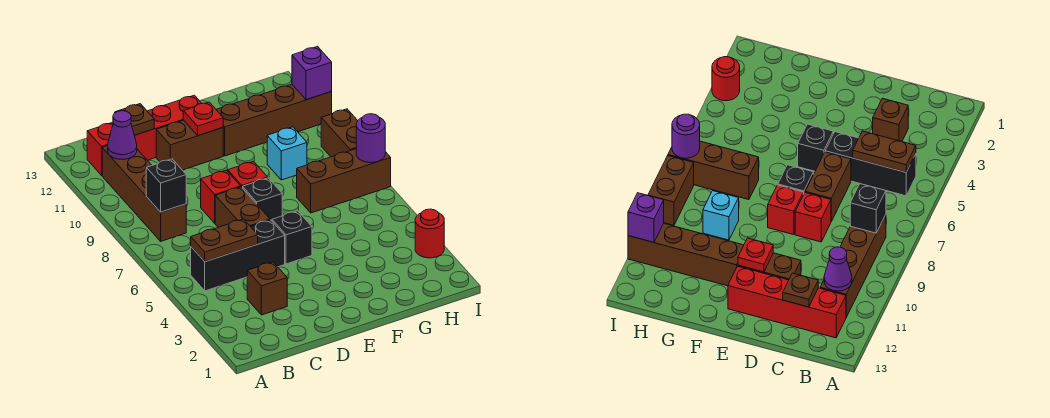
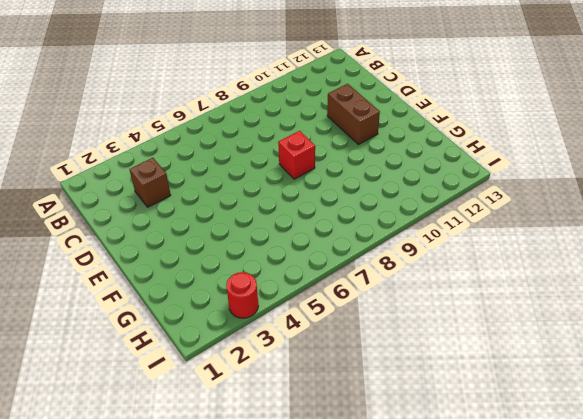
none -> black 1x3 brick [191,220,285,291]
none -> brown 1x4 brick [102,146,186,241]
none -> red 1x4 brick [87,95,202,175]

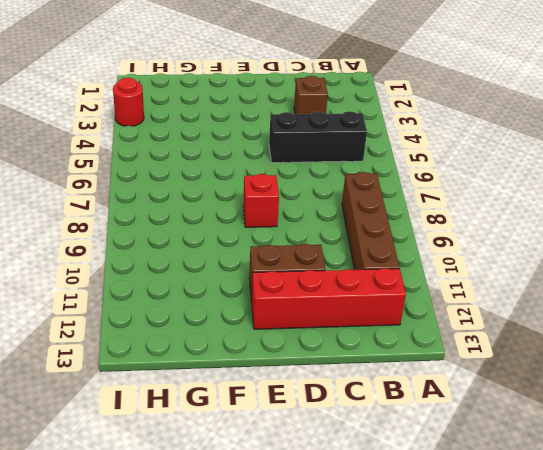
none -> brown 1x2 brick [215,187,270,227]
none -> red 1x1 brick [201,170,241,223]
none -> black 1x1 brick [272,211,312,264]

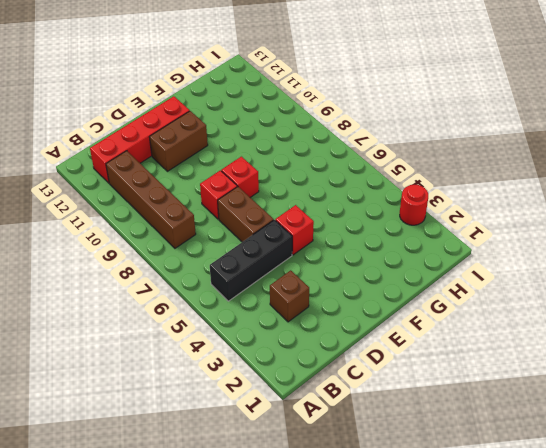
red 1x1 brick [275,205,314,255] -> black 1x1 brick [272,211,312,264]
none -> black 1x1 brick [243,178,282,221]
none -> brown 1x4 brick [216,84,332,156]
none -> brown 1x3 brick [297,149,391,213]

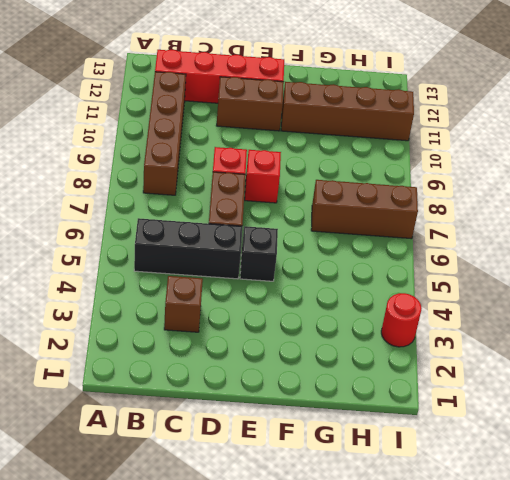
none -> black 1x1 brick [243,178,282,221]
none -> cyan 1x1 brick [267,127,307,180]
none -> brown 1x2 brick [321,109,358,157]

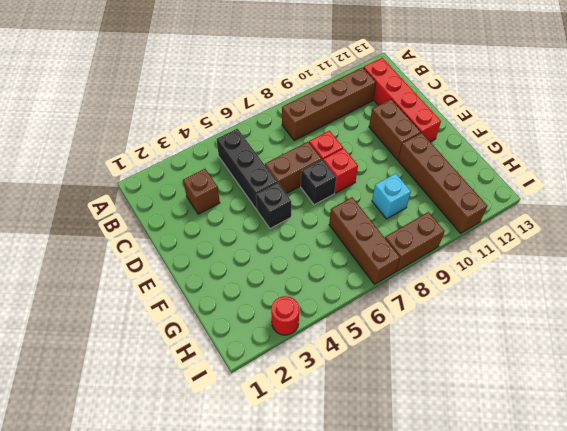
none -> brown 1x2 plate [191,219,258,262]
none -> black 1x1 brick [146,159,186,212]
none -> purple 1x1 cone [108,111,137,159]

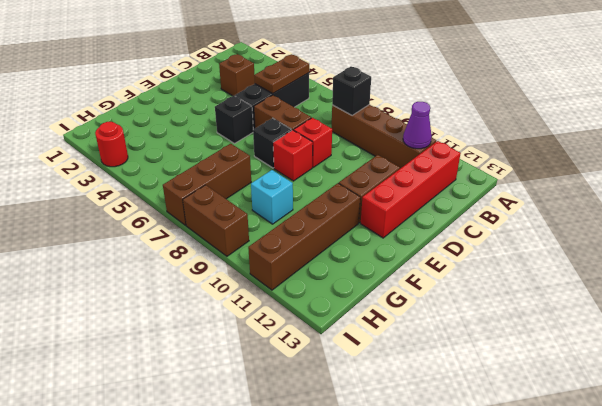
none -> brown 1x1 plate [115,104,154,135]
none -> red 1x1 plate [183,102,223,136]
none -> purple 1x1 round brick [356,114,385,163]

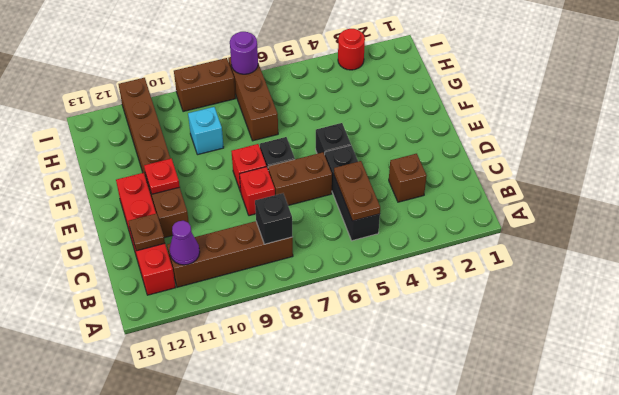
none -> purple 1x1 brick [292,47,332,100]

